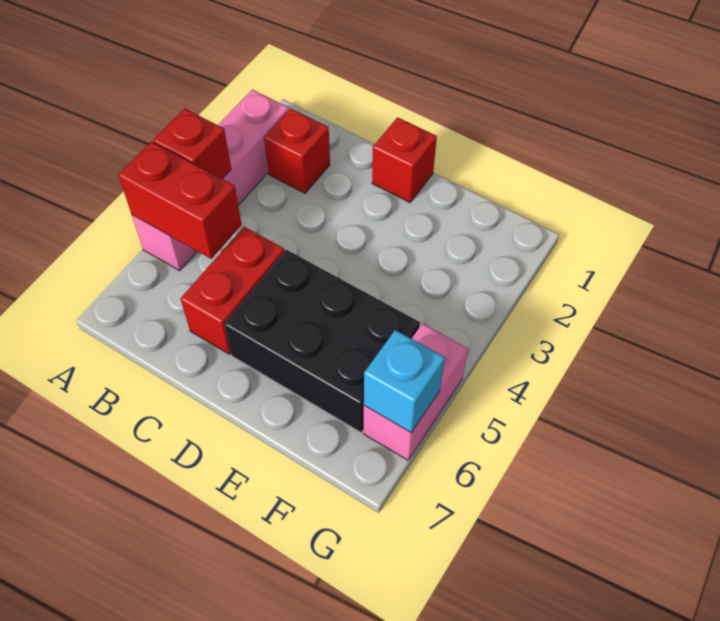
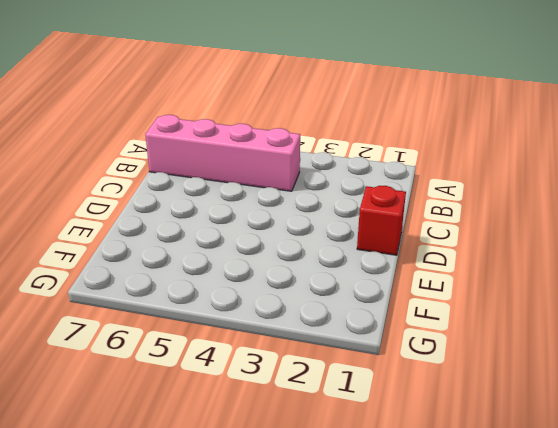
pink 1x4 brick [145,115,300,191] -> pink 1x4 brick moved to [132,90,289,271]
none -> red 1x1 brick [264,109,330,193]
none -> red 1x2 brick [181,227,285,354]

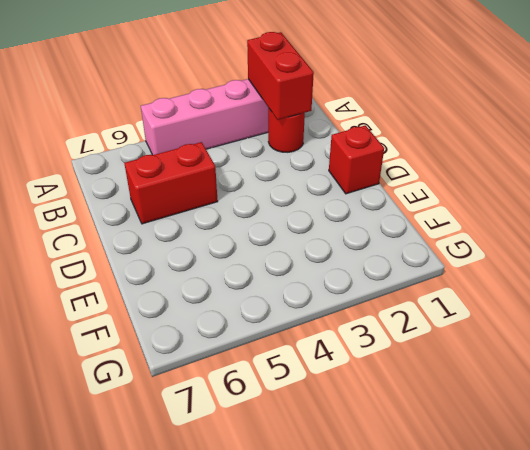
red 1x2 brick [247,32,314,120] -> red 1x2 brick moved to [118,142,242,259]
red 1x1 round brick [268,108,305,152] -> red 1x1 brick [264,109,330,193]
none -> black 2x3 brick [224,250,420,432]
none -> pink 1x2 brick [364,324,468,460]

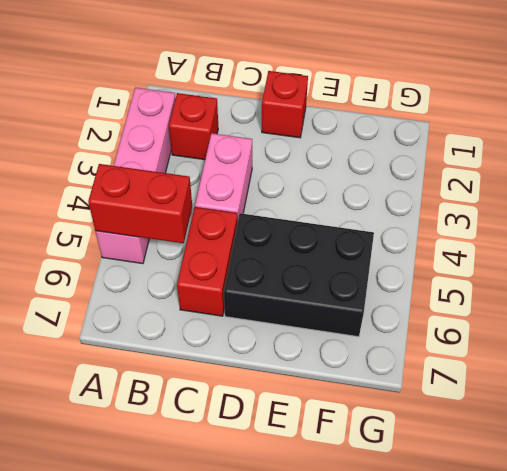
pink 1x2 brick [195,133,252,218] -> pink 1x2 brick moved to [364,324,468,460]
none -> red 1x1 brick [153,108,231,179]
none -> cyan 1x1 brick [364,330,445,432]

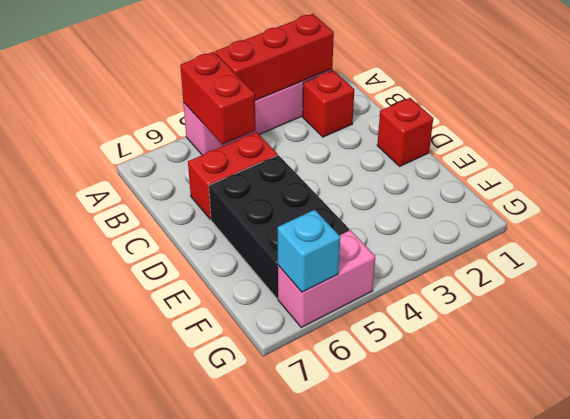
red 1x3 brick [215,14,334,100] -> red 1x1 brick [153,108,231,179]

